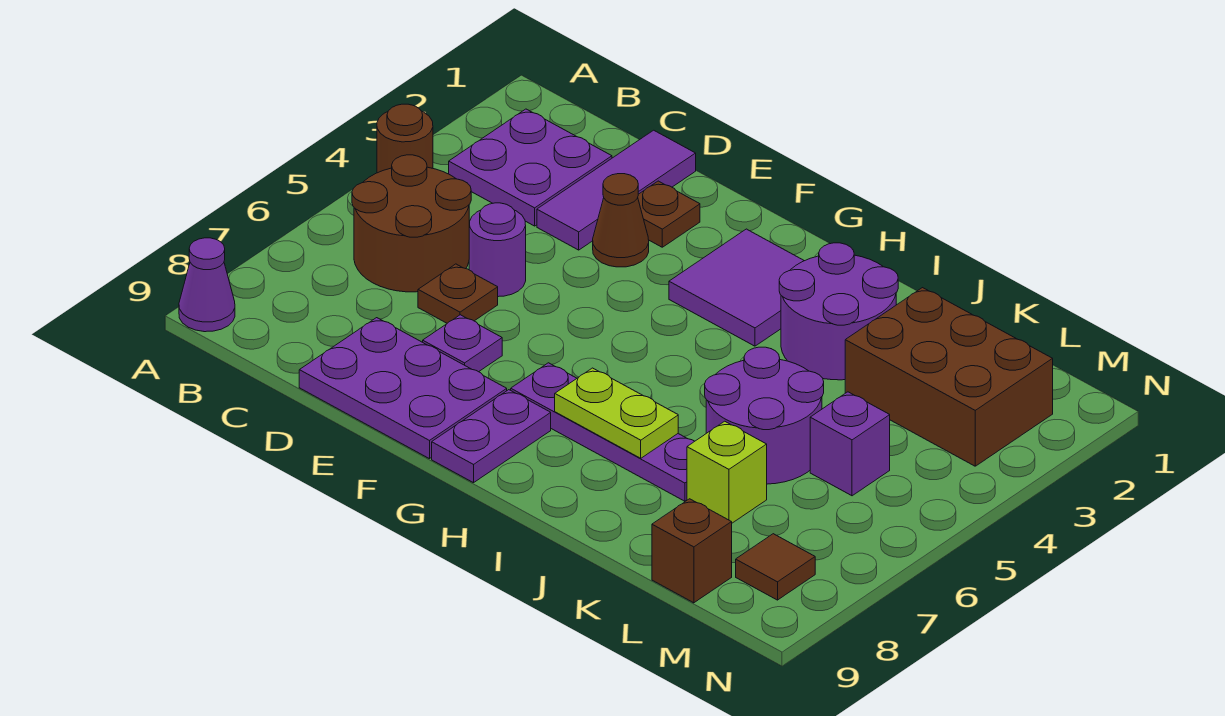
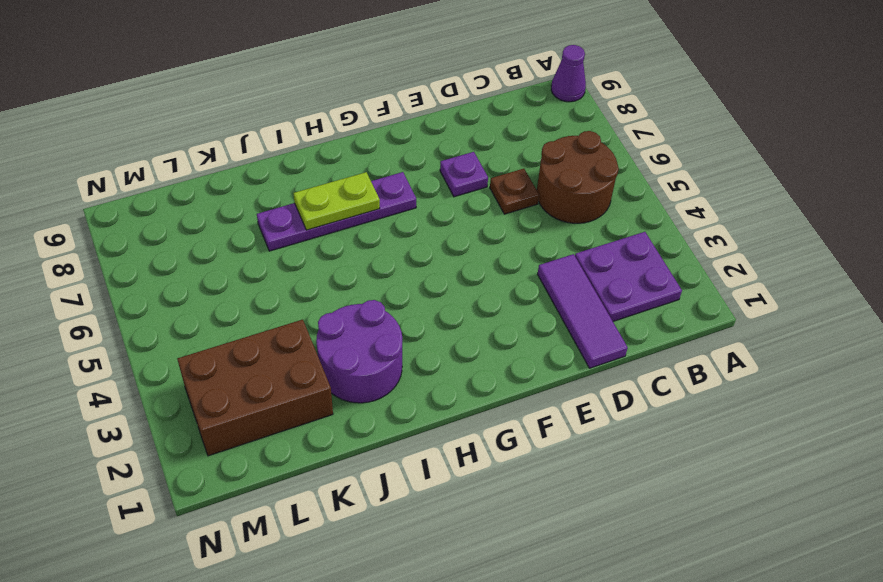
none -> brown 1x1 round brick [377,104,433,173]
none -> purple 1x1 round brick [469,203,526,297]
none -> purple 2x3 plate [299,318,507,459]

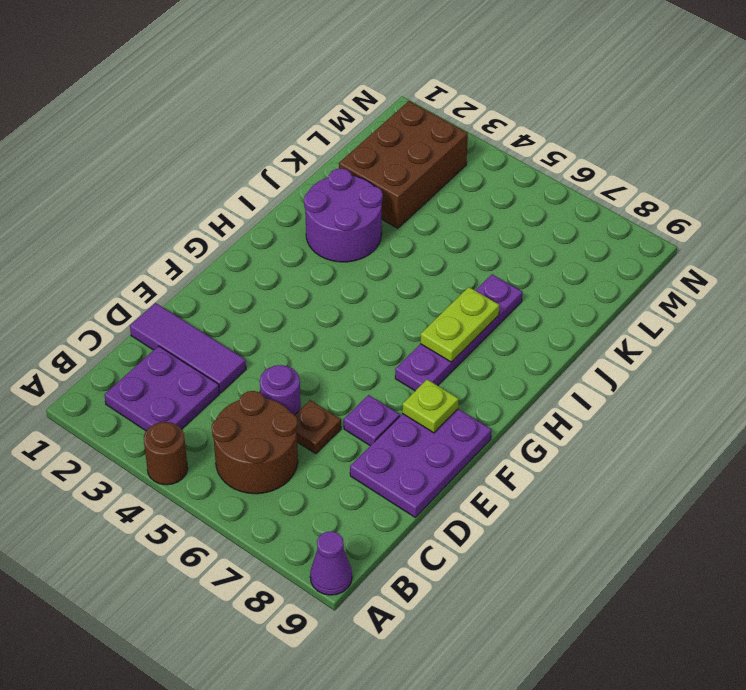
lime 1x1 plate [402,380,459,433] -> none
none -> brown 1x1 plate [638,181,700,247]
none -> brown 1x1 cone [593,174,649,267]
none -> purple 2x2 tile [669,229,804,346]

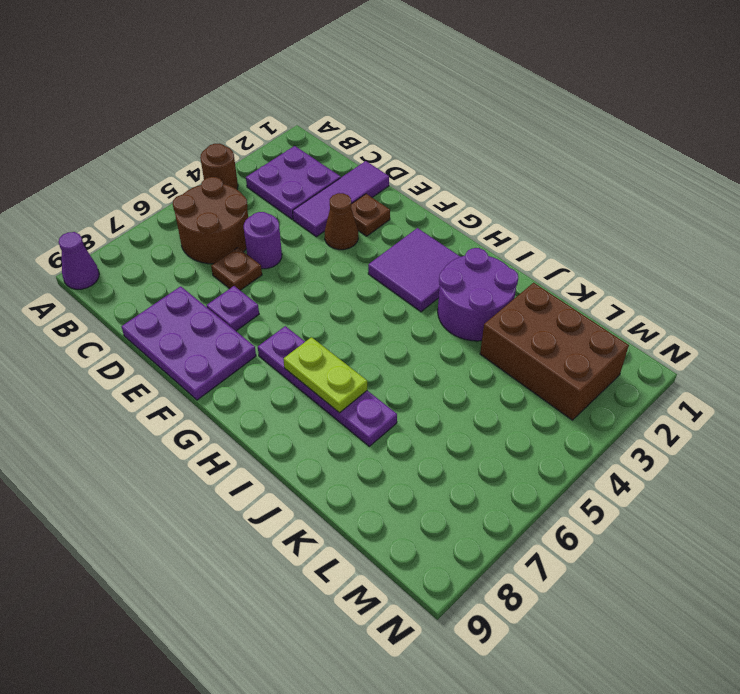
none -> purple 1x2 plate [432,390,551,483]
none -> purple 2x2 round brick [705,347,824,484]
none -> lime 1x1 brick [687,421,767,523]

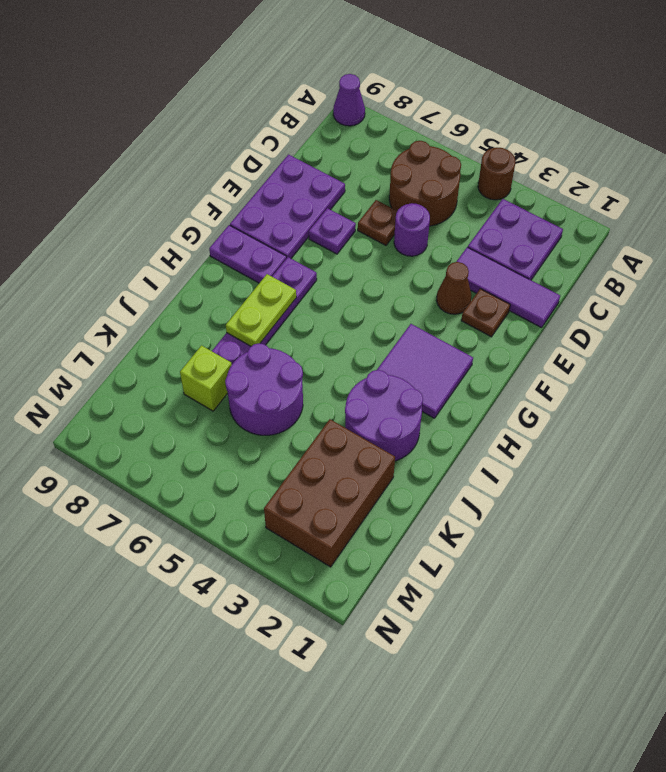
none -> purple 1x1 brick [810,392,890,496]
none -> brown 1x1 brick [652,499,732,603]
none -> brown 1x1 tile [736,534,815,600]

